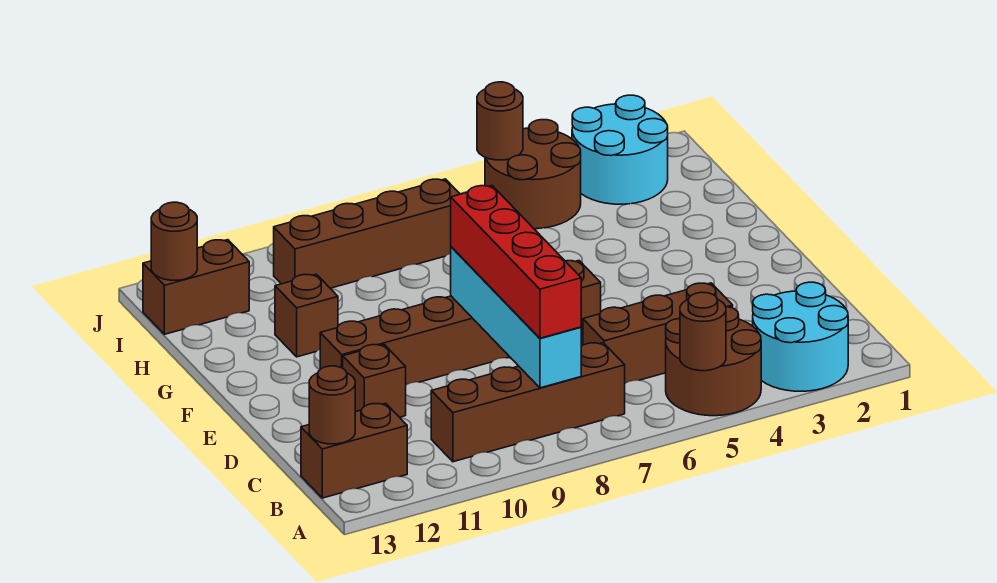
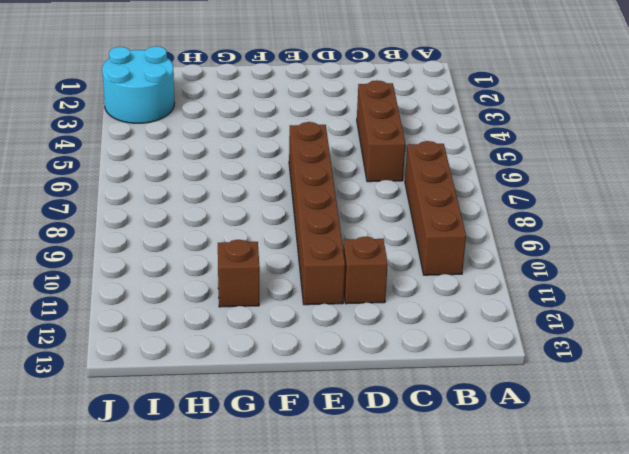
none -> cyan 2x2 round brick [753,282,848,391]
none -> brown 2x2 round brick [666,307,761,416]
none -> brown 1x2 brick [301,403,407,498]

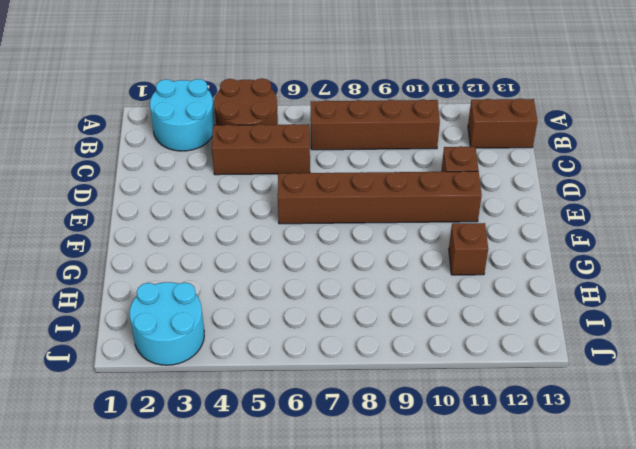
none -> brown 2x2 round brick [485,120,581,229]
none -> brown 1x4 brick [274,179,460,288]
none -> brown 1x2 brick [143,240,249,334]

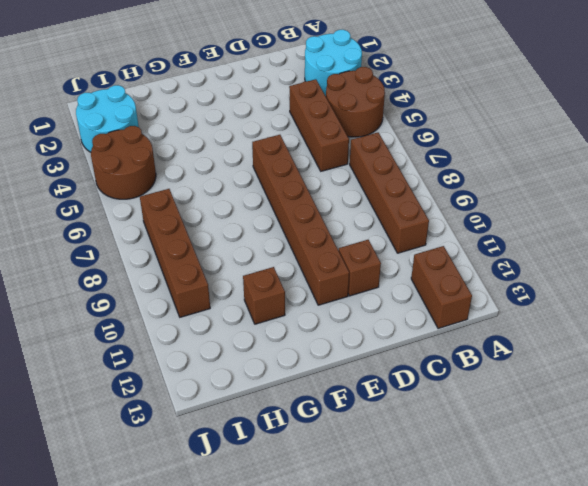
none -> brown 1x2 brick [143,240,249,334]
none -> brown 1x1 round brick [680,292,726,371]
none -> cyan 1x4 brick [451,247,581,388]

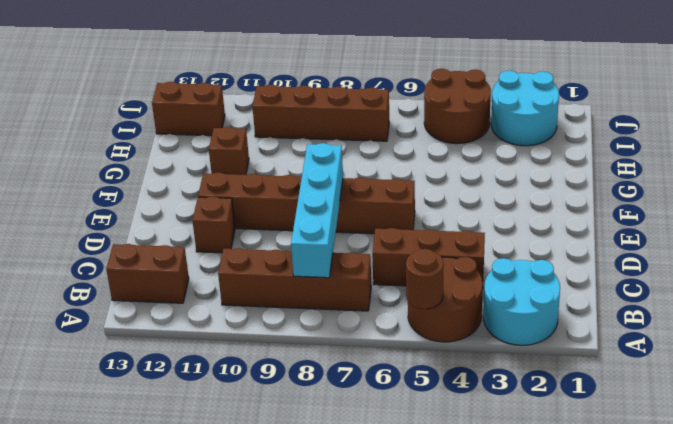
none -> brown 1x1 round brick [309,366,355,444]
none -> brown 1x1 round brick [151,202,197,280]
none -> brown 1x1 round brick [477,82,523,160]

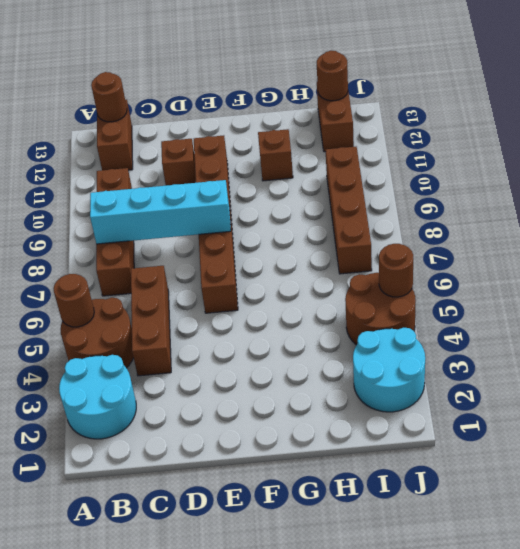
none -> red 1x4 brick [451,186,581,338]

